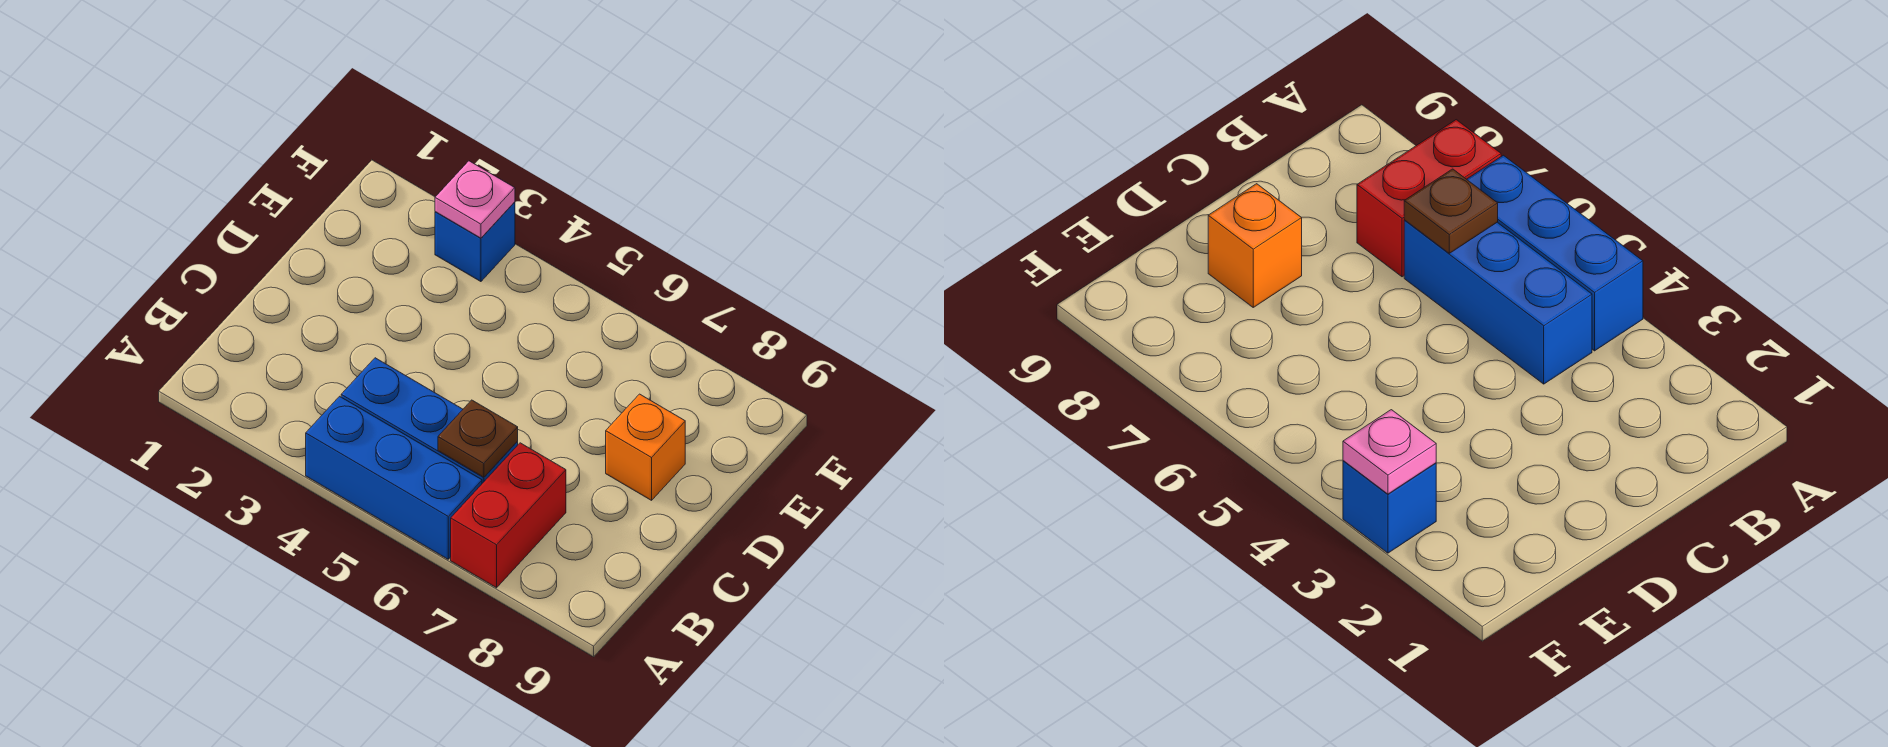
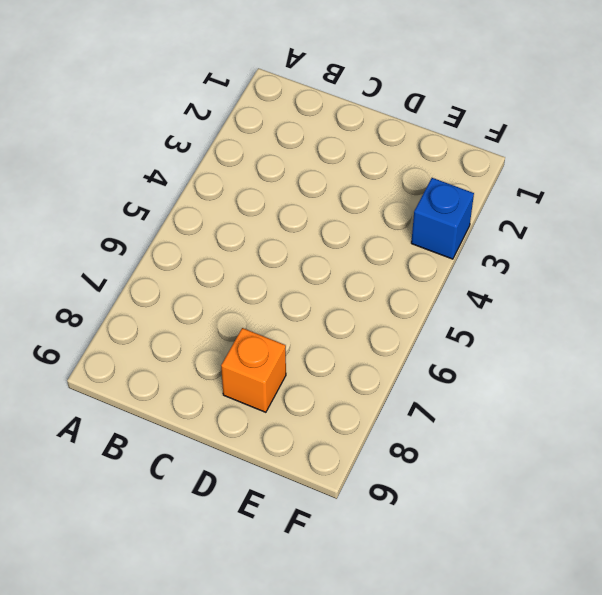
none -> blue 1x3 brick [306,396,482,559]
none -> red 1x2 brick [451,443,566,588]

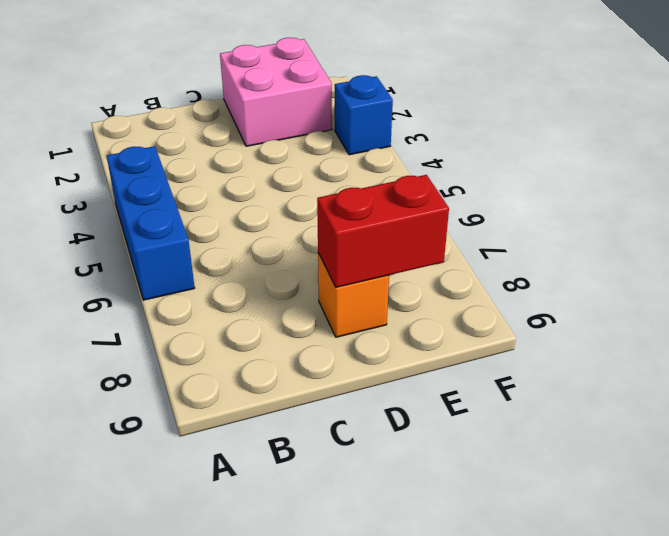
pink 2x2 brick [220,38,332,146] -> none
red 1x2 brick [317,175,449,287] -> red 1x2 brick moved to [451,443,566,588]
none -> blue 1x3 brick [341,358,518,483]
none -> brown 1x1 plate [438,400,518,477]

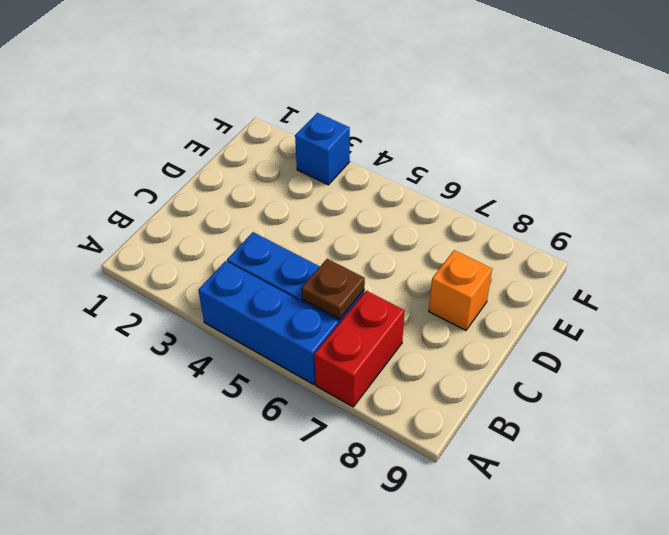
none -> pink 1x1 plate [435,161,515,238]

